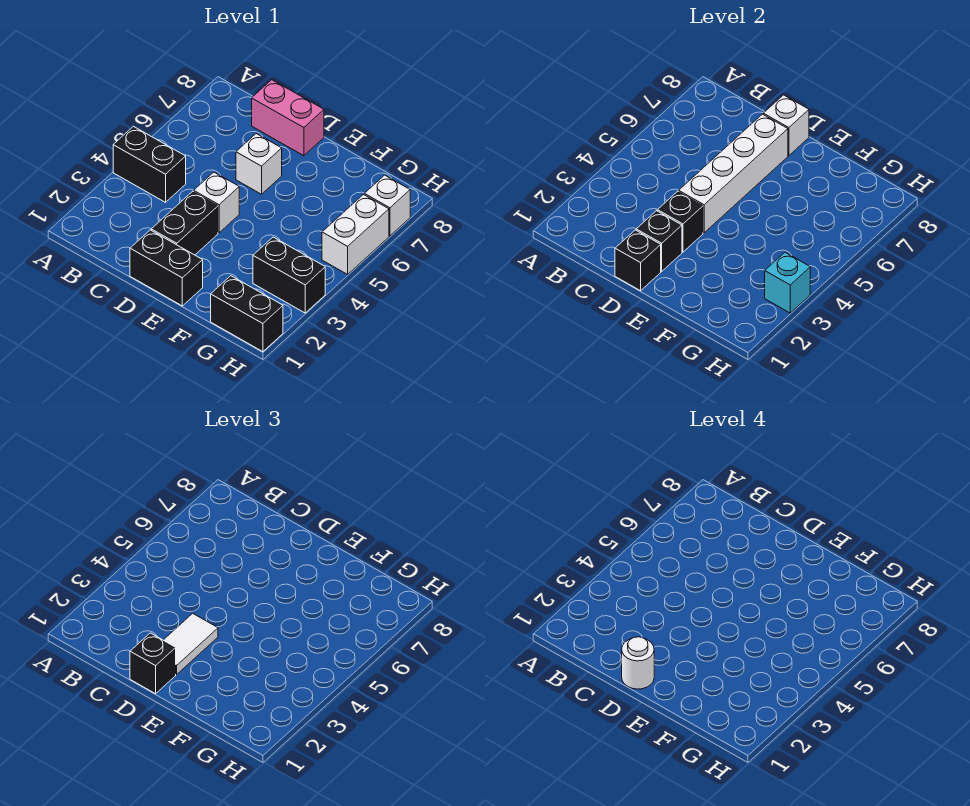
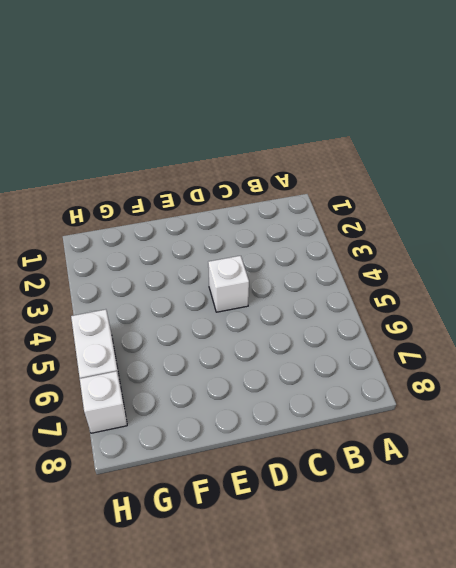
none -> black 1x2 brick [113,126,186,202]
none -> pink 1x2 brick [252,80,324,156]
none -> black 1x2 brick [130,230,203,306]

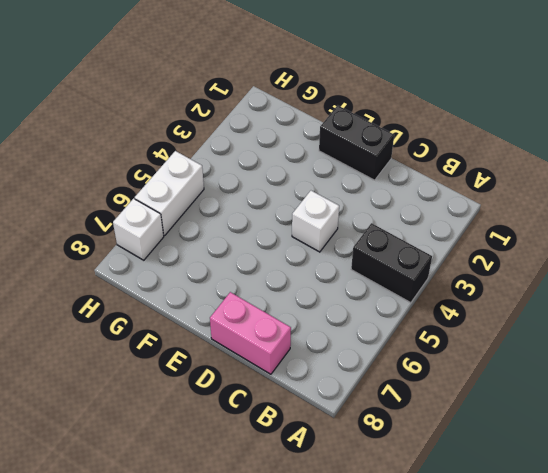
none -> black 1x2 brick [151,191,218,255]
none -> white 1x1 brick [236,134,282,194]
none -> black 1x2 brick [211,276,283,352]

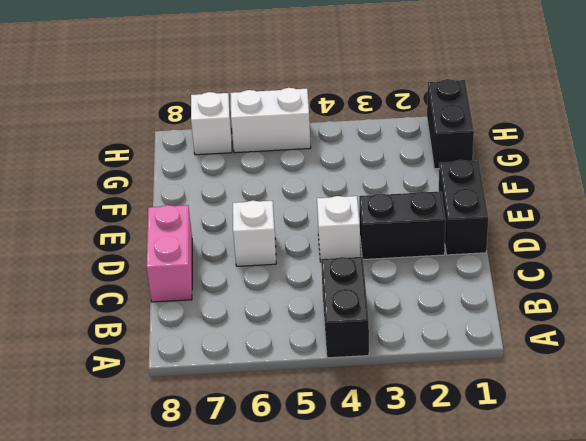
none -> black 1x2 brick [253,237,325,313]
none -> black 1x1 brick [615,230,661,291]
none -> black 1x1 brick [636,211,682,271]

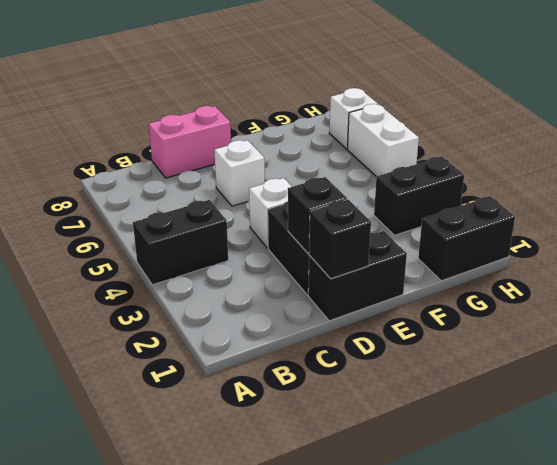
none -> black 1x1 brick [657,191,703,252]
none -> white 1x4 brick [679,114,788,233]
none -> white 1x1 brick [763,95,809,156]

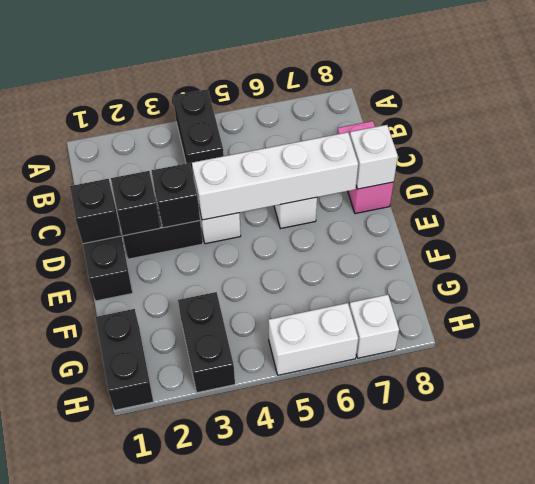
none -> cyan 1x1 brick [765,253,810,313]
none -> black 1x1 brick [130,633,176,694]
none -> white 1x2 tile [164,613,218,674]

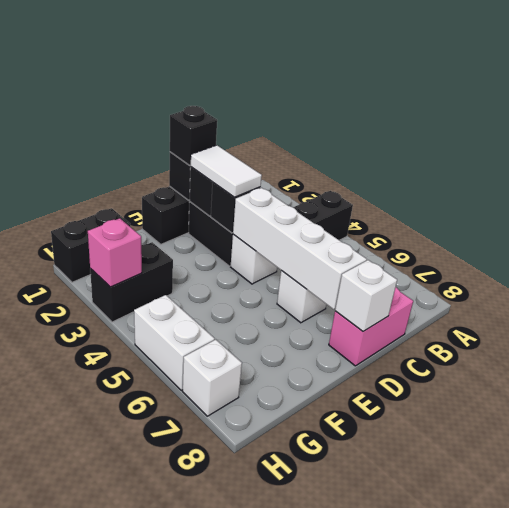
pink 1x1 brick [88,218,142,287] -> cyan 1x1 brick [765,253,810,313]
none -> white 1x1 round brick [622,637,654,689]

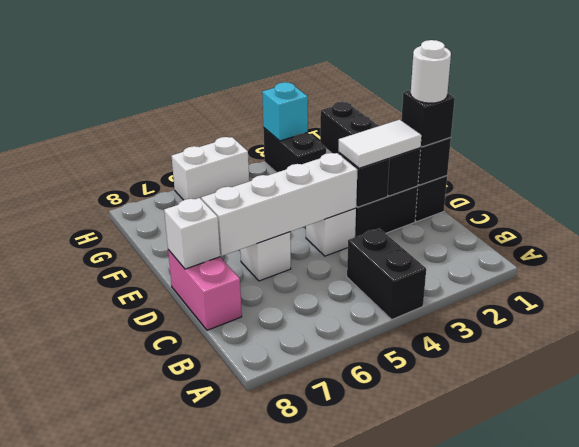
none -> white 1x1 brick [364,175,410,236]

